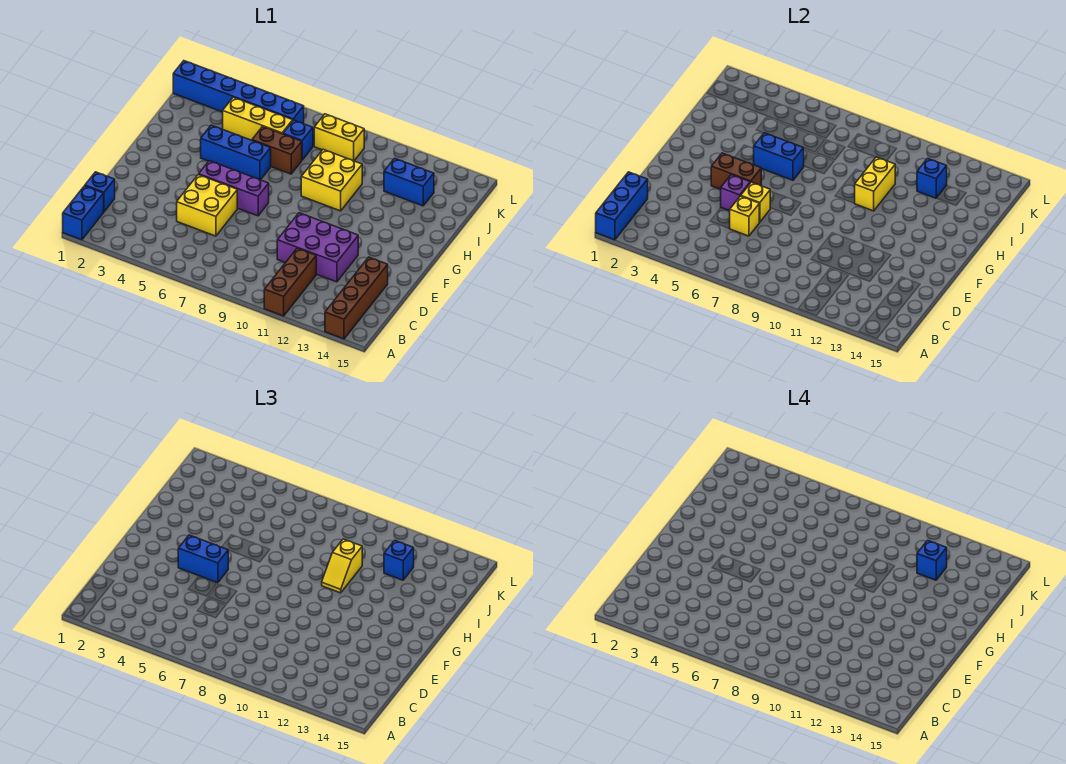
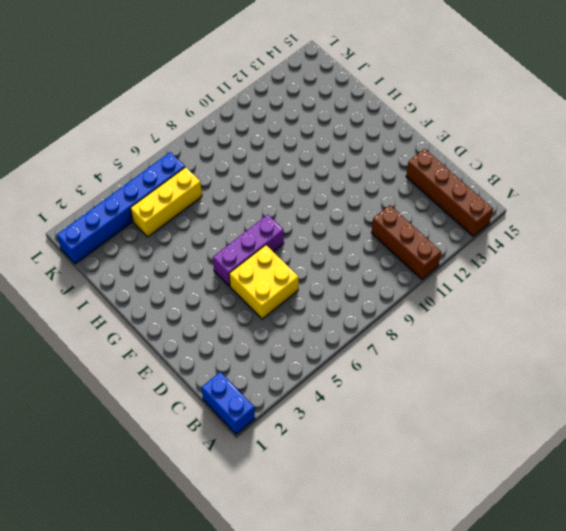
none -> blue 1x1 brick [85,172,115,212]
none -> purple 2x3 brick [277,213,358,282]
none -> blue 1x3 brick [201,125,271,180]

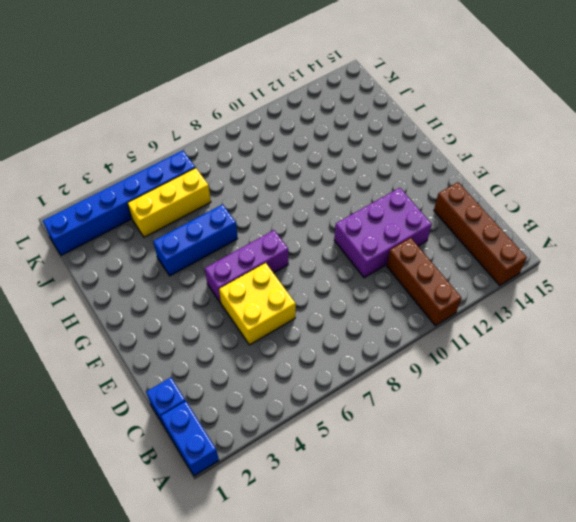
none -> yellow 2x2 brick [301,149,362,211]
none -> brown 1x2 brick [252,127,302,174]
none -> blue 1x1 brick [283,120,313,160]

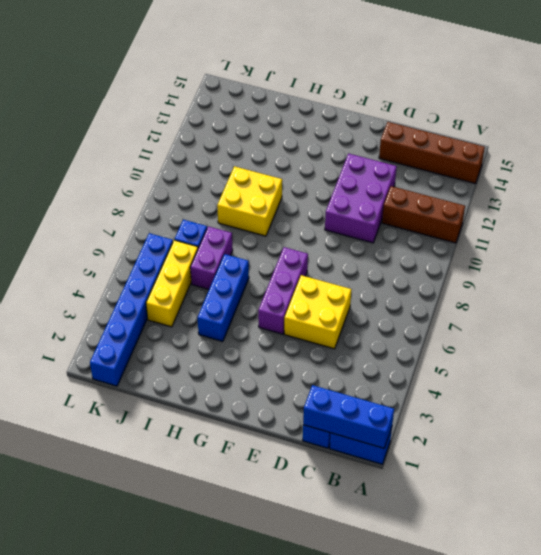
purple 1x2 brick [190,226,233,289] -> brown 1x2 brick [252,127,302,174]
none -> blue 1x2 brick [384,158,434,206]
none -> yellow 1x2 brick [314,114,364,161]
none -> yellow 1x1 brick [730,196,759,236]

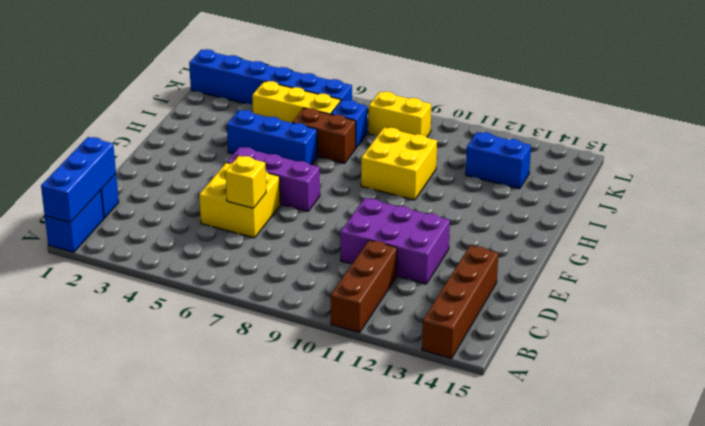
none -> purple 1x1 brick [721,175,750,211]
none -> yellow 1x1 brick [741,182,770,222]
none -> brown 1x2 brick [711,153,761,189]

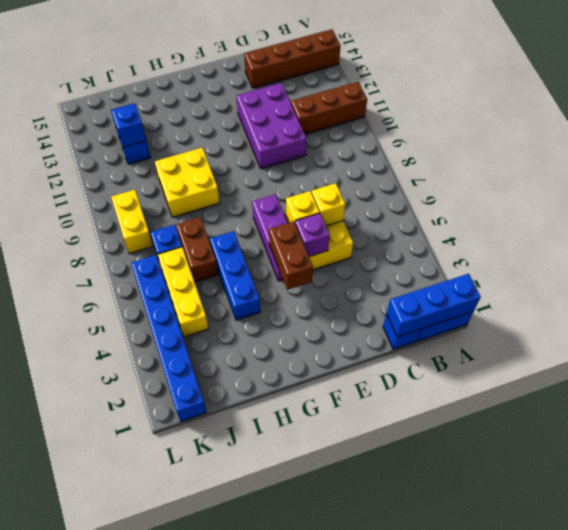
none -> blue 1x2 brick [754,133,804,180]
none -> yellow 1x2 brick [854,157,895,211]
none -> blue 1x2 brick [178,535,228,583]

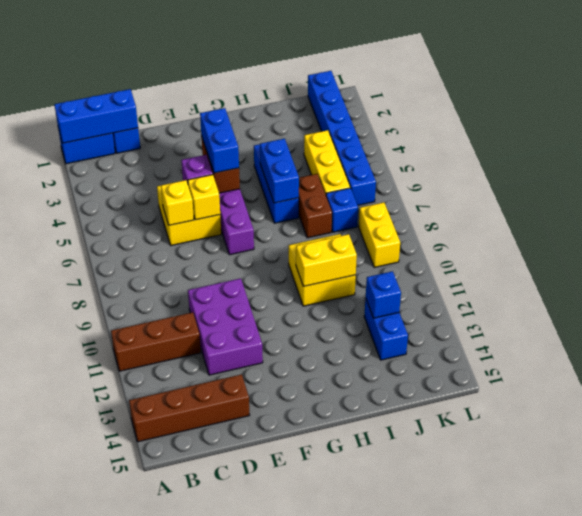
none -> yellow 1x2 slope [322,539,362,593]
none -> blue 1x1 brick [384,540,414,580]
none -> blue 1x1 brick [917,540,947,580]

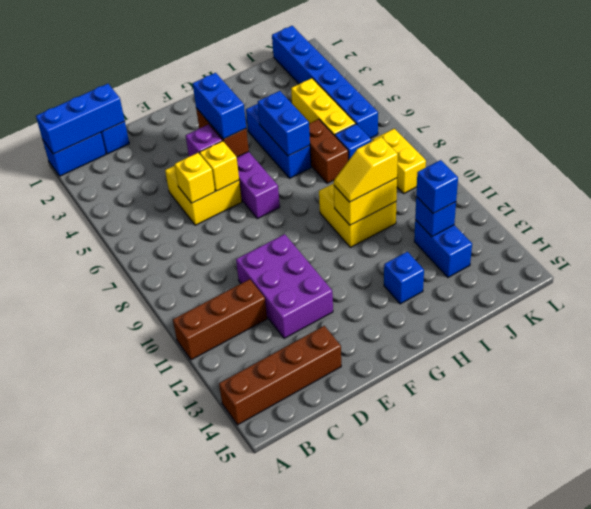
blue 1x1 brick [384,252,424,304] -> blue 1x1 brick moved to [917,540,947,580]

